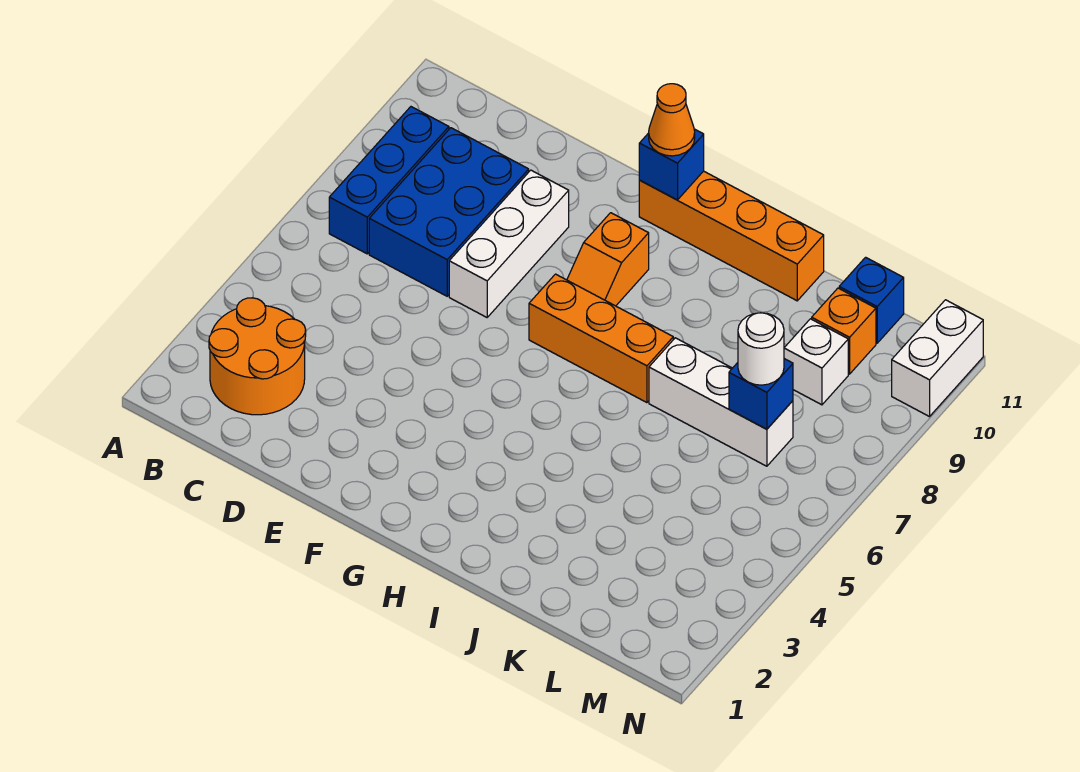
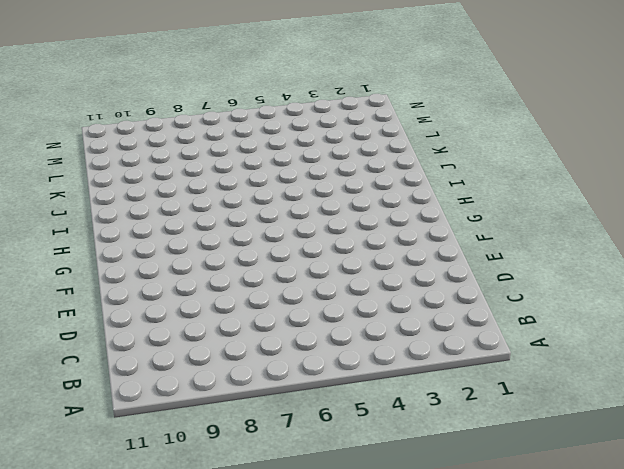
none -> orange 2x2 round brick [209,298,306,415]
none -> blue 1x3 brick [329,107,449,254]
none -> blue 2x3 brick [369,128,529,296]

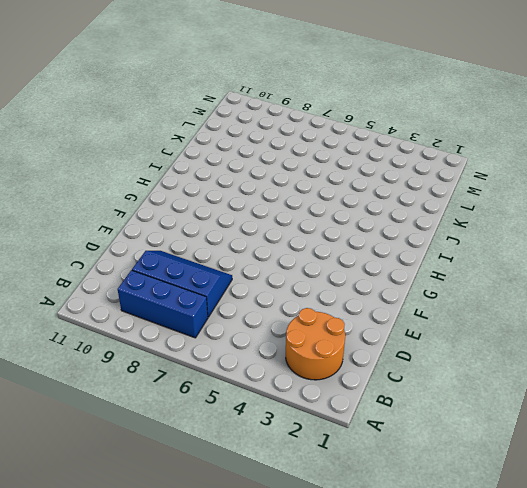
blue 2x3 slope [132,251,232,317] -> blue 2x3 brick [369,128,529,296]
none -> white 1x3 brick [449,170,569,317]
none -> orange 1x3 brick [529,274,673,403]
none -> orange 1x2 slope [567,213,649,306]

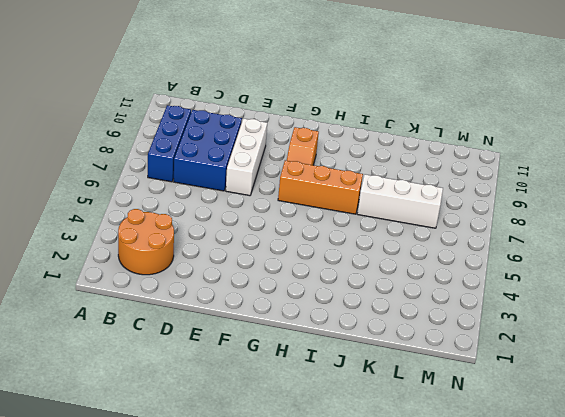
none -> orange 1x4 brick [639,171,824,301]
none -> white 1x1 brick [784,319,848,405]
none -> orange 1x1 brick [812,288,876,374]

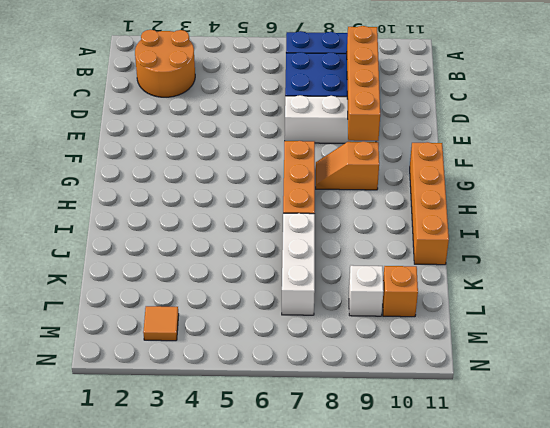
orange 1x4 brick [347,26,380,141] -> none
orange 1x1 tile [143,306,179,341] -> none
none -> blue 1x1 brick [839,257,904,343]
none -> white 1x2 brick [892,300,983,417]
none -> blue 1x1 brick [639,129,704,200]

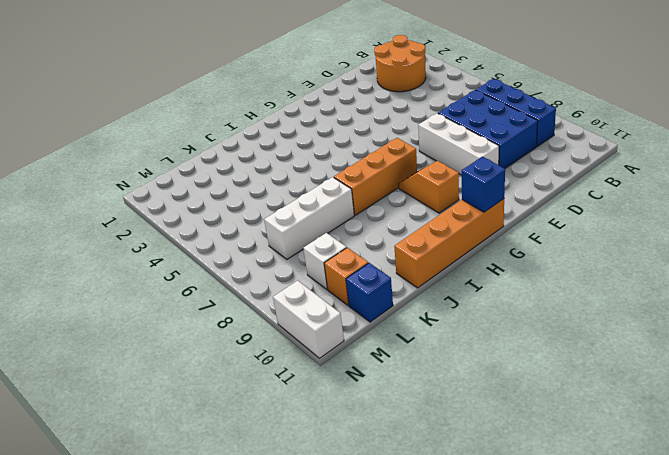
none -> blue 1x1 brick [729,359,793,429]
none -> orange 1x1 cone [649,84,695,156]
none -> white 1x1 round brick [738,313,784,385]

